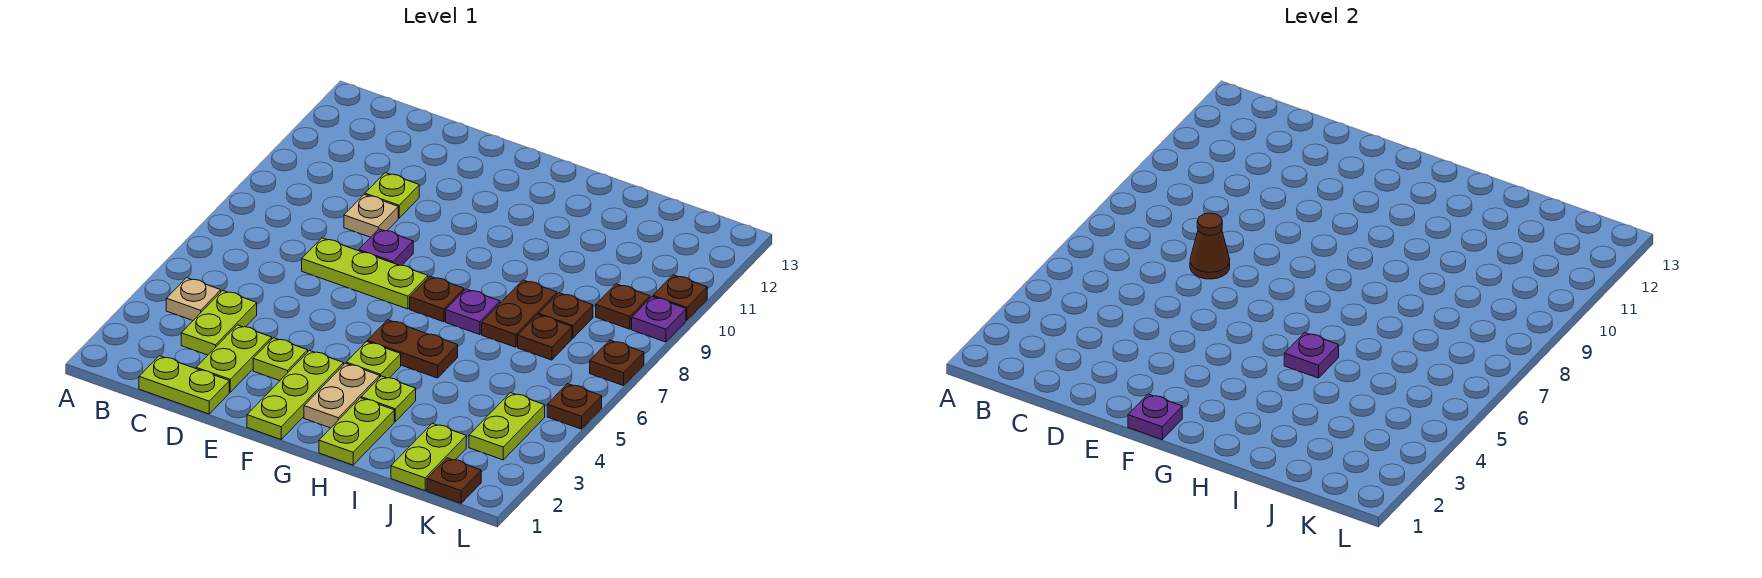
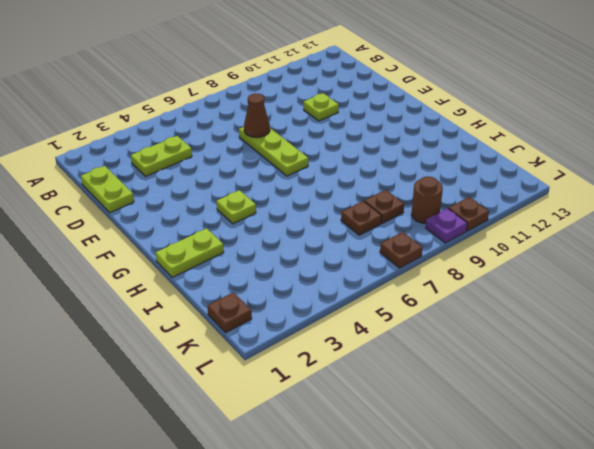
brown 1x1 round brick [411,176,443,224] -> brown 1x1 plate [596,284,650,329]
none -> tan 1x1 plate [166,278,221,320]
none -> lime 1x2 plate [196,325,272,392]
none -> tan 1x1 plate [344,194,398,237]
none -> lime 1x1 plate [253,338,308,381]

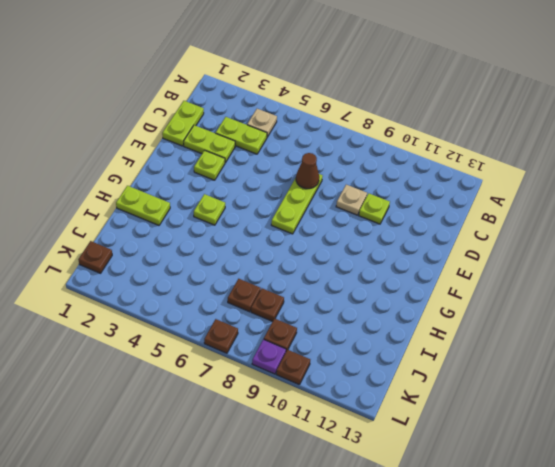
none -> purple 1x1 plate [359,229,413,265]
none -> lime 1x3 plate [247,351,344,439]
none -> tan 1x2 plate [304,363,380,428]
none -> brown 1x2 plate [367,320,458,378]

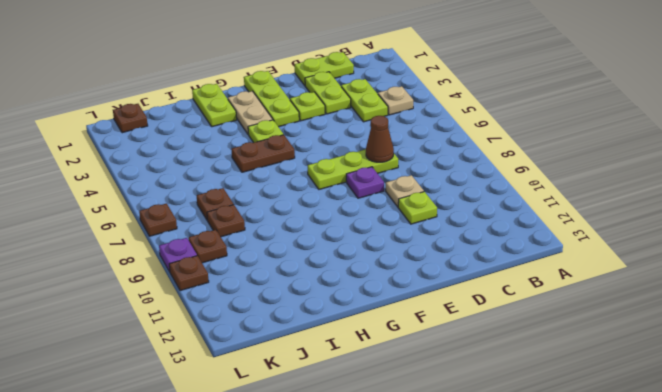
none -> brown 1x1 plate [410,276,464,322]
none -> lime 1x1 plate [361,376,416,421]
none -> purple 1x1 plate [446,289,500,335]
none -> brown 1x2 plate [482,280,557,347]

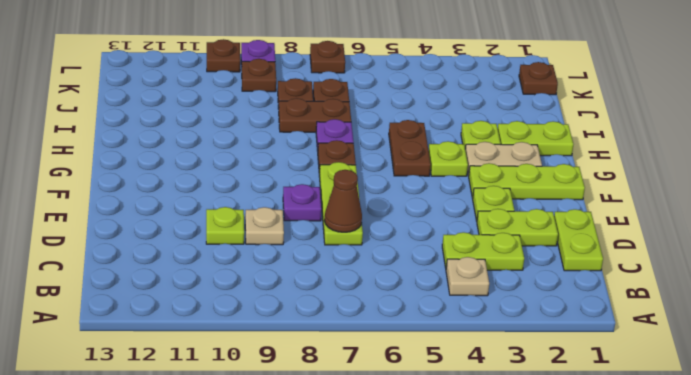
none -> lime 1x2 plate [391,423,466,491]
none -> lime 1x2 plate [469,393,545,460]
none -> brown 1x1 plate [547,384,602,429]
none -> purple 1x1 plate [1128,394,1182,439]

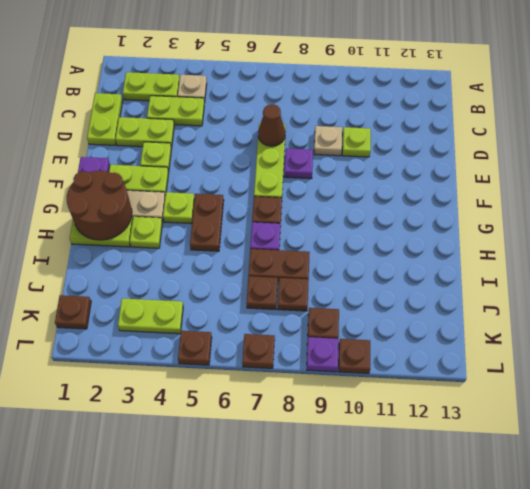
lime 1x2 plate [123,72,180,101] -> lime 1x2 plate moved to [391,423,466,491]
brown 2x2 round brick [67,171,132,240] -> none
none -> purple 1x1 plate [1284,333,1339,378]

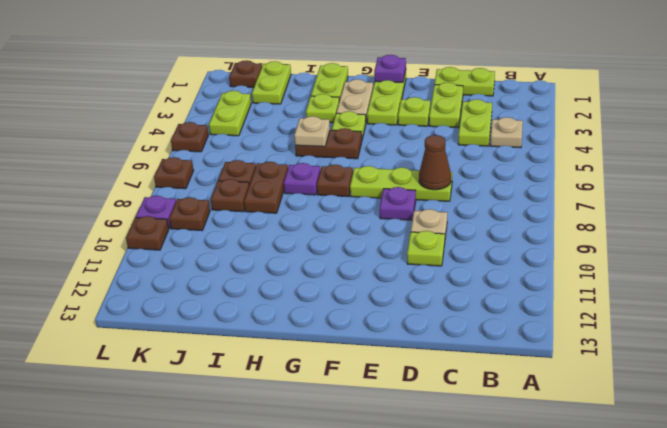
tan 1x1 plate [294,116,330,147] -> purple 1x1 plate [1284,333,1339,378]

